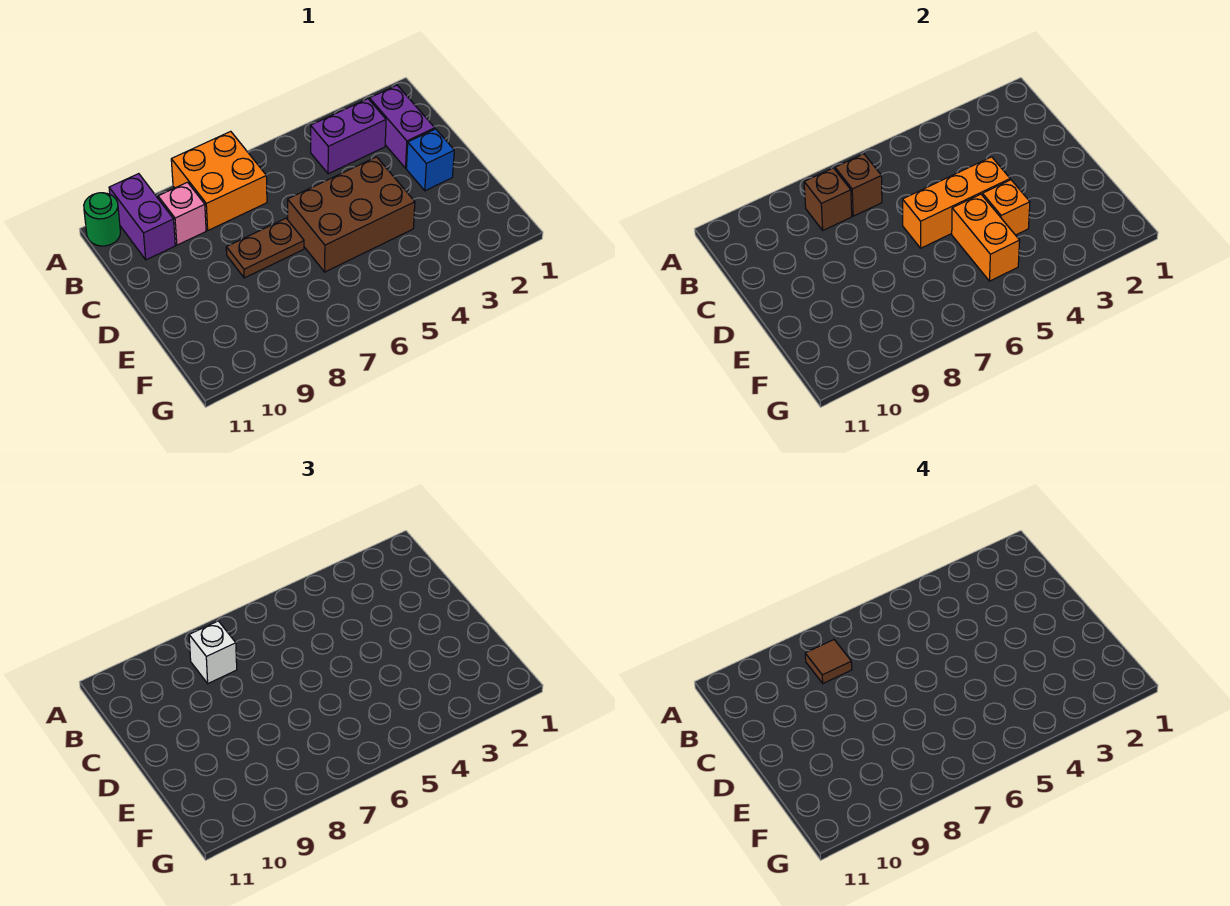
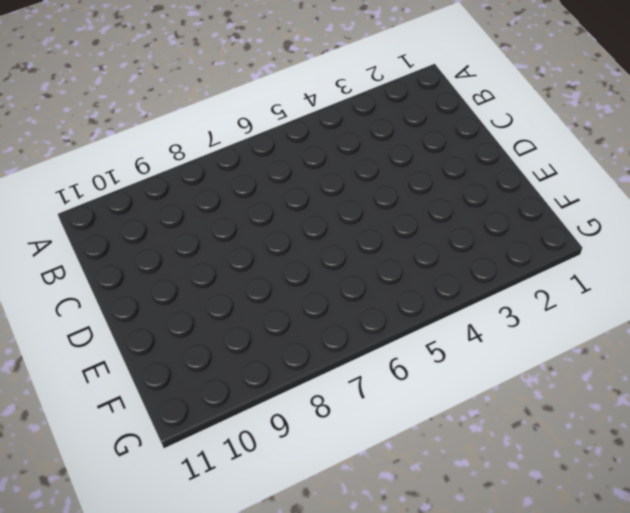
none -> orange 2x2 brick [171,131,267,230]
none -> purple 1x2 brick [109,174,175,260]
none -> green 1x1 round brick [84,193,120,246]

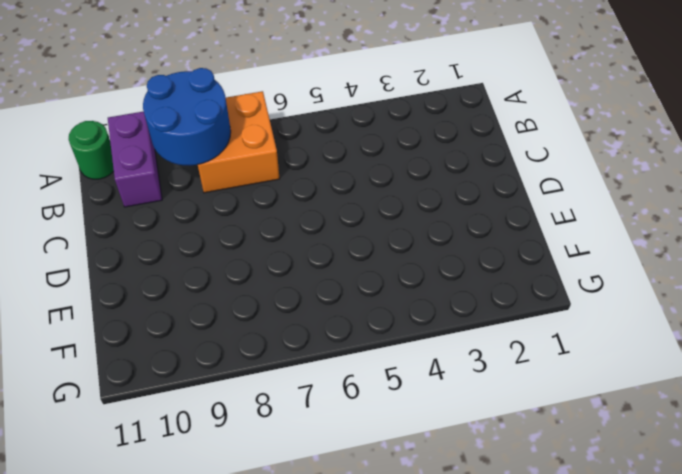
blue 2x2 round brick [143,68,231,165] -> brown 1x1 brick [804,168,852,230]
none -> purple 1x2 brick [369,85,435,168]
none -> purple 1x2 brick [311,99,386,174]
none -> pink 1x1 brick [158,182,206,245]

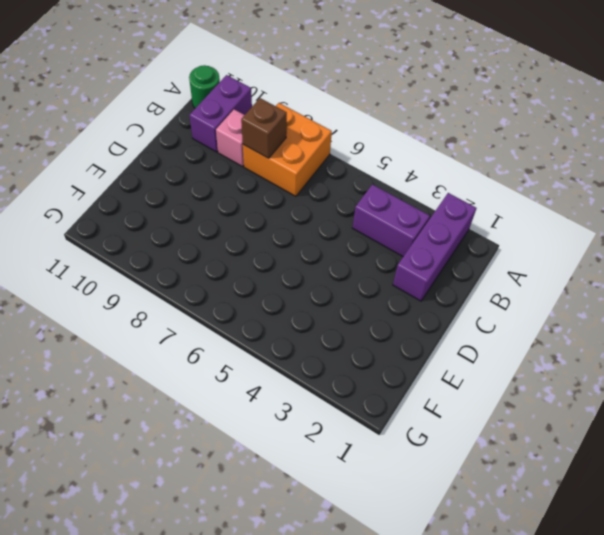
purple 1x3 brick [393,193,476,301] -> purple 1x2 brick [369,85,435,168]
none -> blue 1x1 brick [406,129,454,191]
none -> brown 2x3 brick [288,157,415,272]
none -> brown 1x2 plate [226,218,304,278]

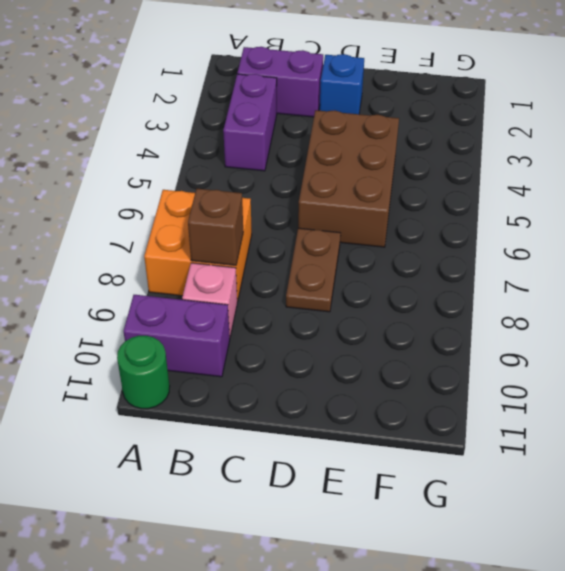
none -> brown 1x1 brick [835,154,882,216]
none -> orange 1x3 brick [903,157,1010,248]
none -> orange 1x1 brick [982,180,1030,235]

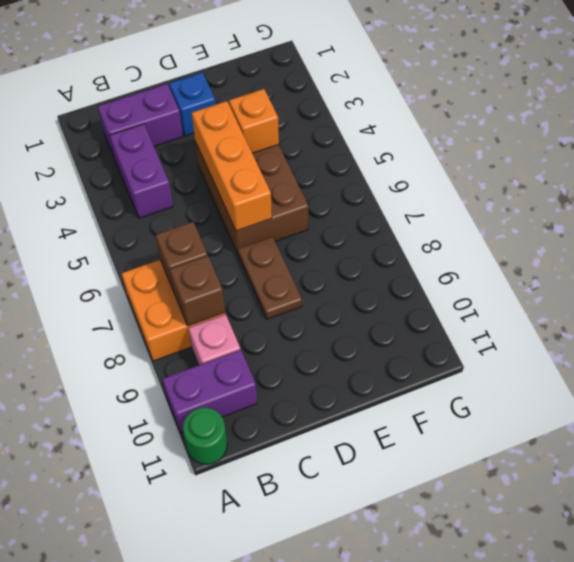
none -> orange 1x2 brick [952,194,1020,281]
none -> white 1x1 brick [189,621,237,683]
none -> brown 1x1 tile [805,640,852,683]

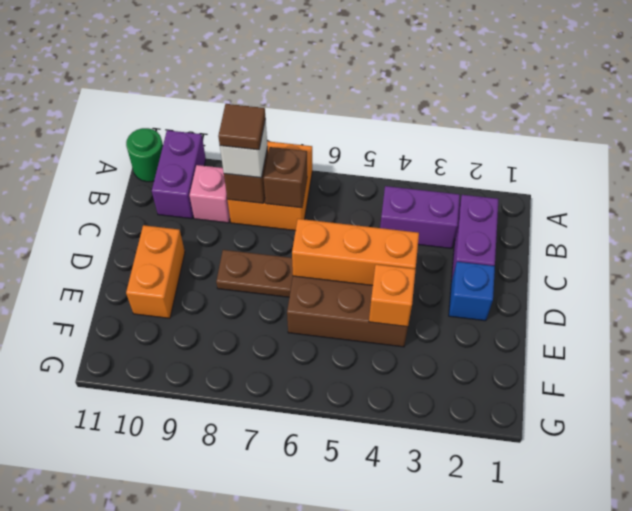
orange 1x2 brick [126,225,185,318] -> orange 1x2 brick moved to [952,194,1020,281]

